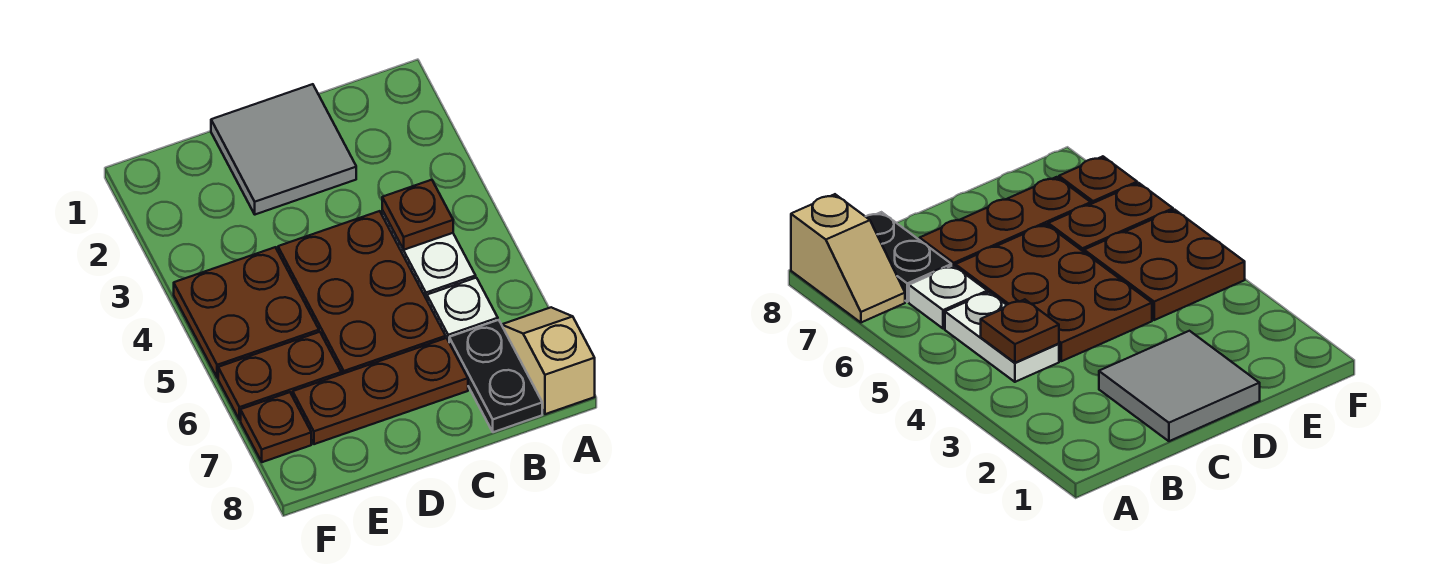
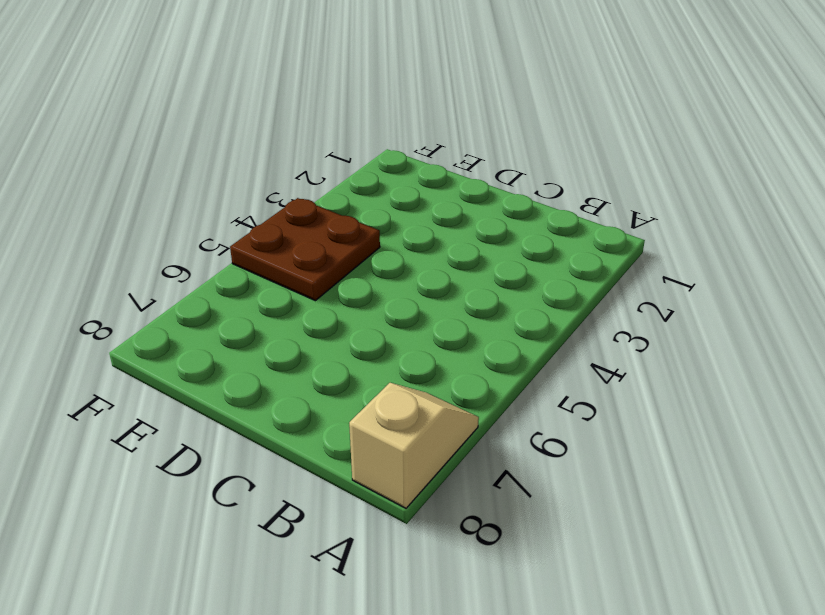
none -> white 1x2 plate [382,211,476,299]
none -> white 1x1 plate [427,278,498,341]

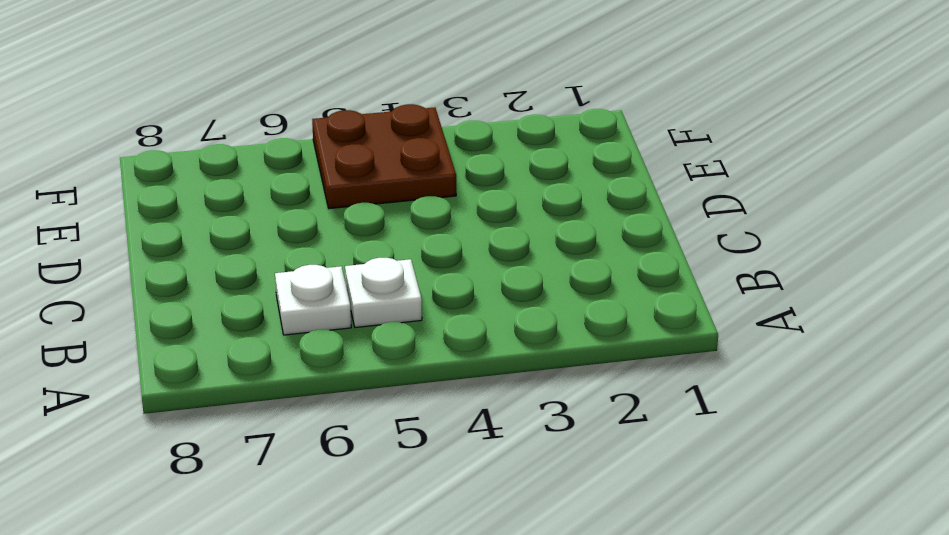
white 1x1 plate [345,258,422,327] -> white 1x2 plate [382,211,476,299]
none -> tan 1x2 slope [502,307,595,414]
none -> black 1x2 plate [449,320,542,432]

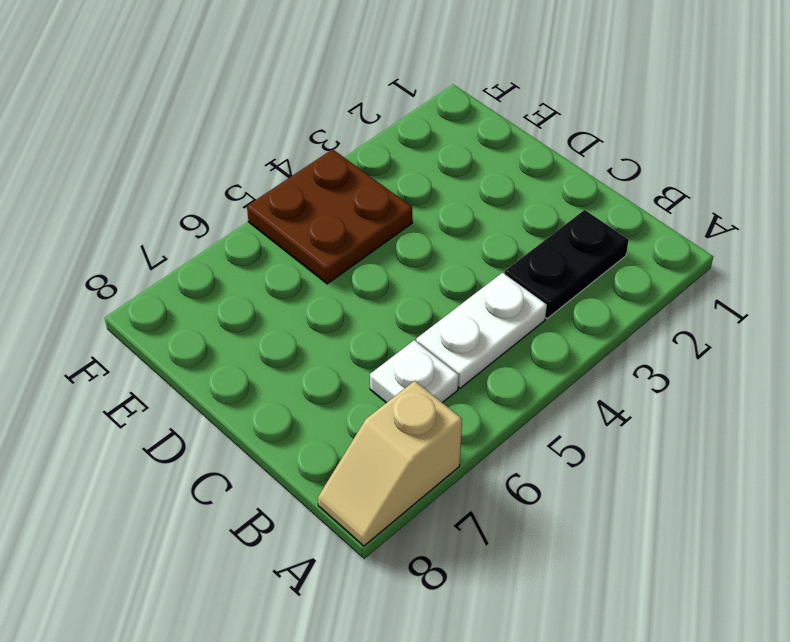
tan 1x2 slope [318,381,462,546] -> tan 1x2 slope turned to [502,307,595,414]
black 1x2 plate [504,210,629,319] -> black 1x2 plate moved to [449,320,542,432]
none -> grey 2x2 tile [211,84,356,215]
none -> brown 2x3 plate [278,211,446,374]

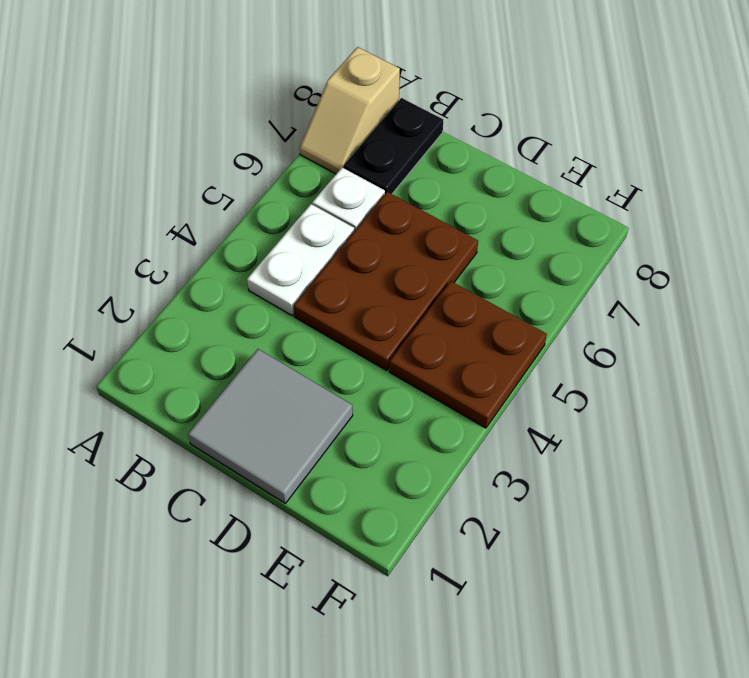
none -> brown 1x3 plate [293,338,468,444]
none -> brown 1x2 plate [218,332,341,420]

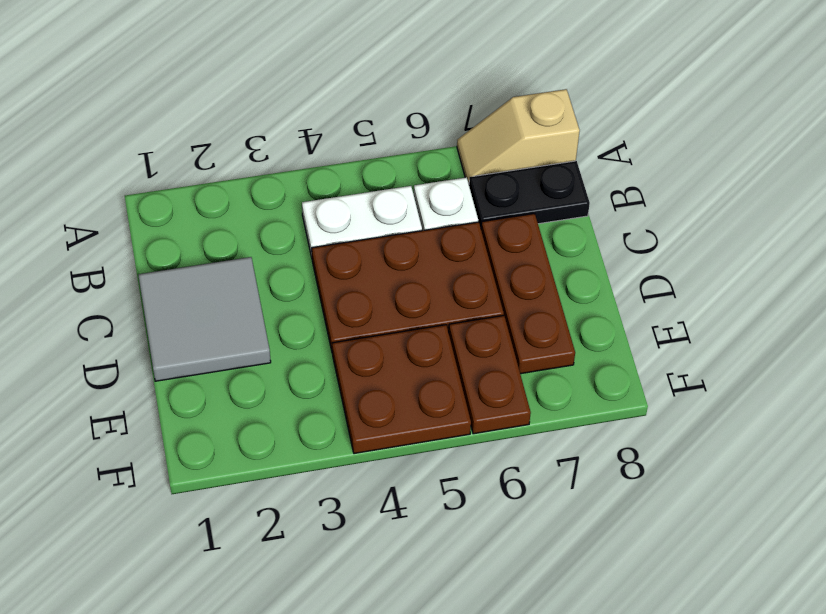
none -> brown 1x1 plate [241,392,311,462]
none -> brown 1x1 plate [382,180,453,250]

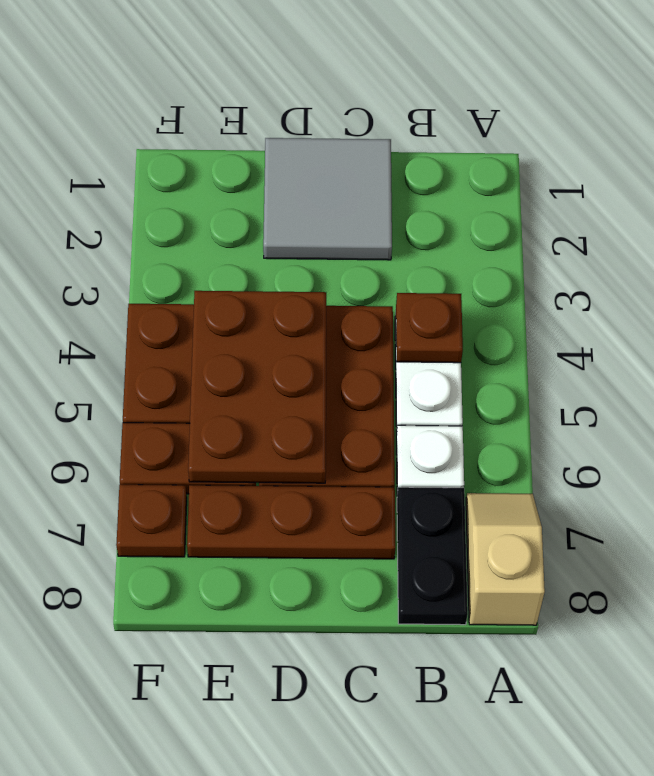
brown 2x3 plate [188,291,326,483] -> none

